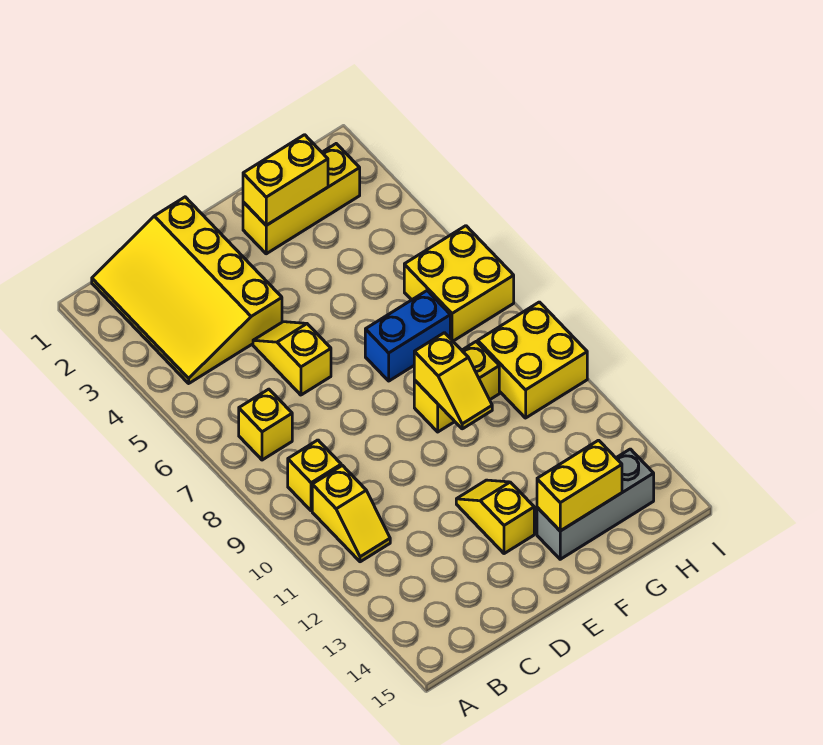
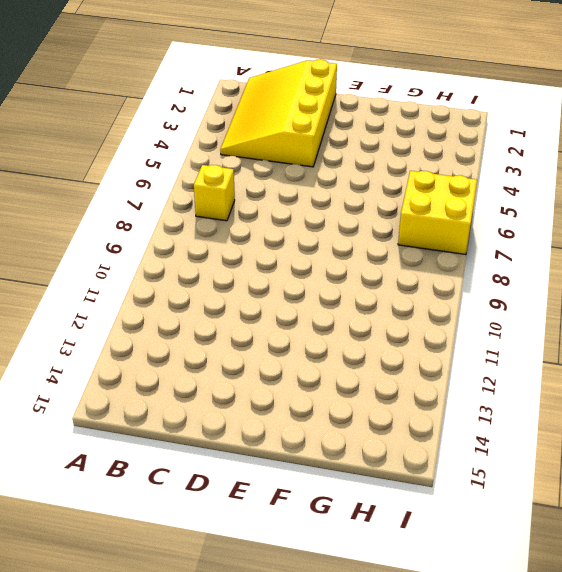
none -> yellow 1x1 brick [288,440,341,511]
none -> yellow 1x2 slope [312,466,390,562]
none -> yellow 1x2 slope [253,322,331,395]

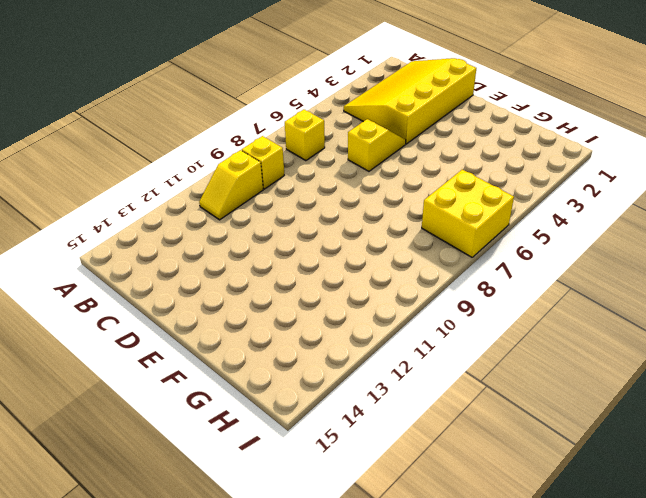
none -> yellow 1x2 slope [456,480,534,554]
none -> yellow 1x3 brick [243,144,360,254]
none -> blue 1x2 brick [365,291,450,381]

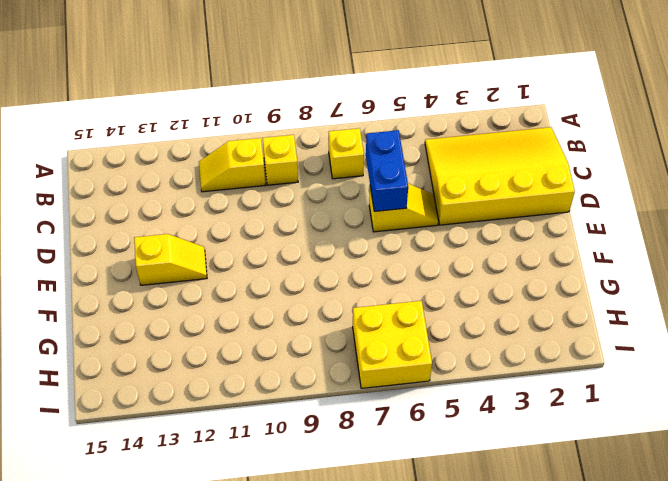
blue 1x2 brick [366,130,408,211] -> blue 1x2 brick moved to [365,291,450,381]
none -> yellow 1x3 brick [243,144,360,254]
none -> yellow 1x2 brick [414,342,499,432]
none -> grey 1x3 brick [537,449,654,559]

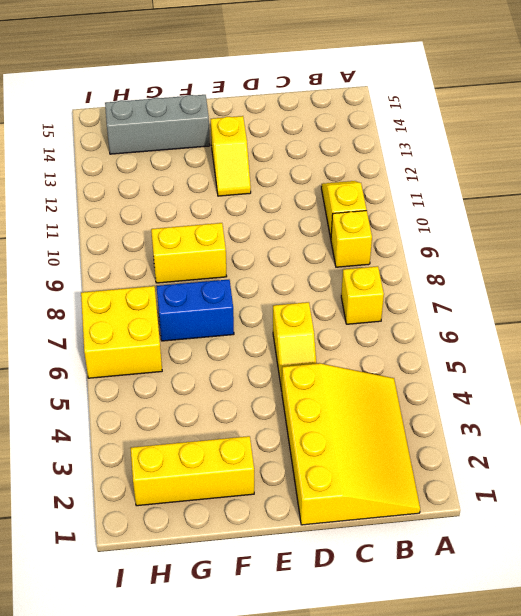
none -> yellow 2x2 brick [478,302,587,418]
none -> yellow 1x2 brick [243,135,328,225]
none -> yellow 1x2 slope [414,333,492,429]

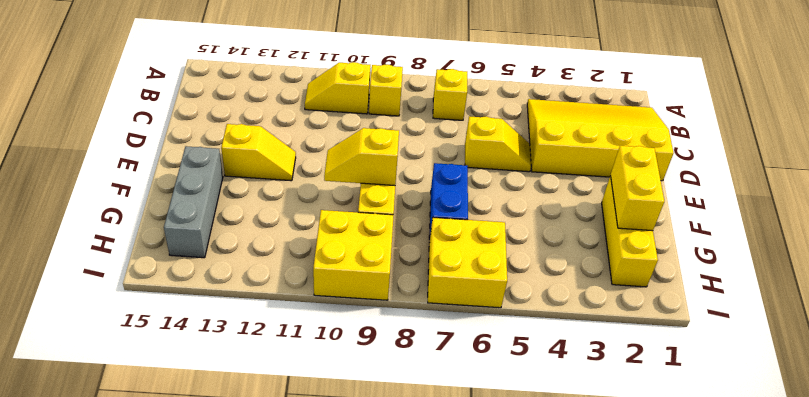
none -> yellow 1x2 brick [537,440,622,531]

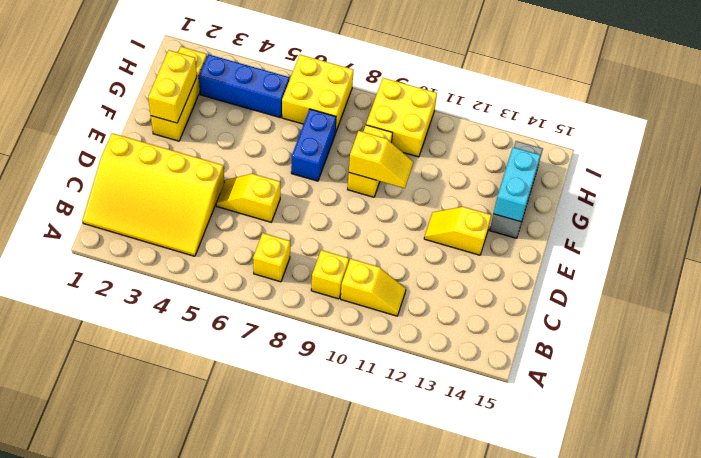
cyan 1x2 brick [493,147,540,222] -> yellow 1x2 brick [537,440,622,531]
blue 1x3 brick [199,54,289,118] -> none

